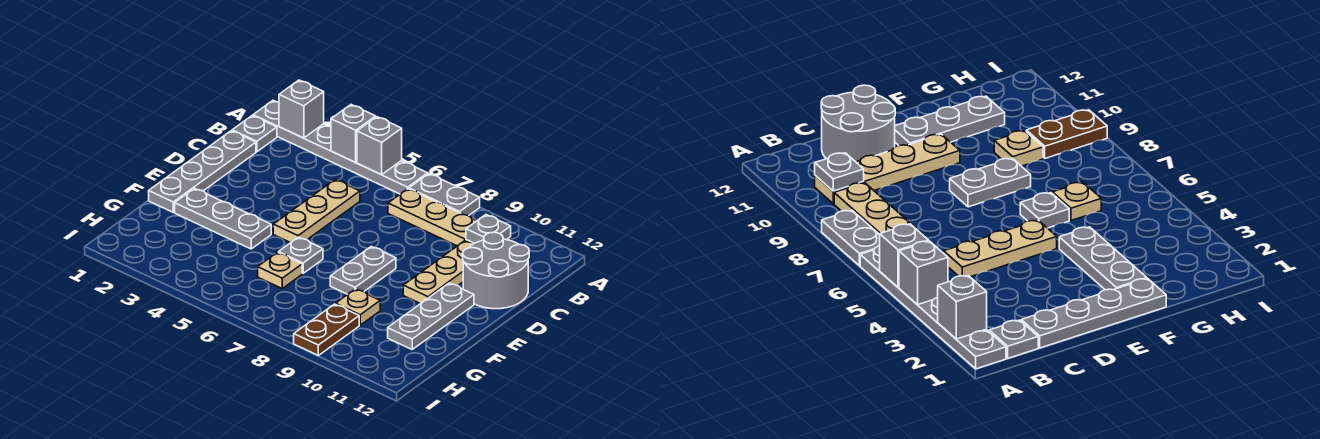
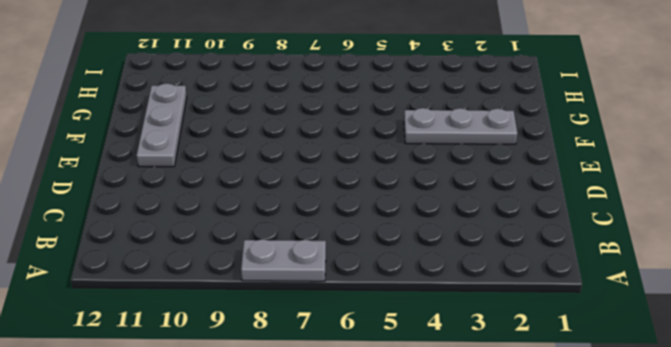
none -> grey 1x6 plate [253,100,428,194]
none -> grey 1x1 plate [232,116,277,152]
none -> tan 1x3 plate [388,189,476,246]

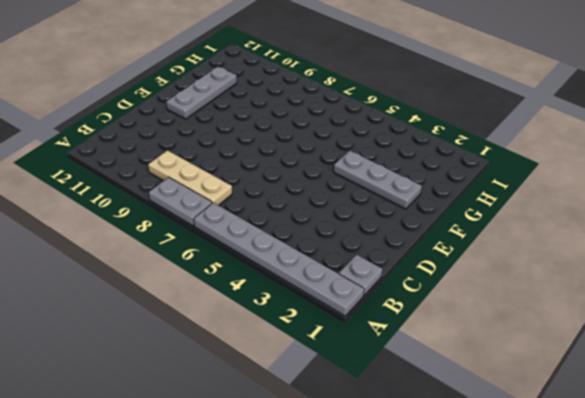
none -> tan 1x4 plate [403,237,511,304]
none -> grey 1x4 plate [149,131,256,212]
none -> tan 1x3 plate [273,180,360,243]

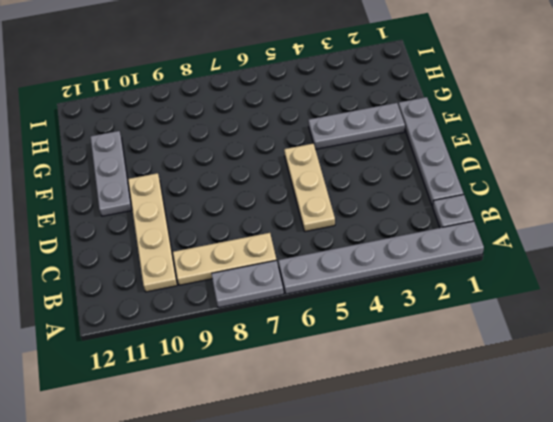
none -> grey 2x2 round brick [463,232,529,309]
none -> grey 1x2 plate [330,246,396,294]
none -> grey 1x1 plate [279,237,323,273]

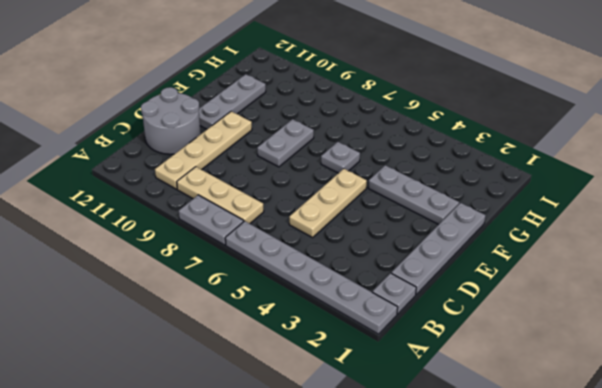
none -> tan 1x1 plate [258,252,302,288]
none -> tan 1x1 plate [336,289,380,325]
none -> brown 1x2 plate [294,304,359,355]

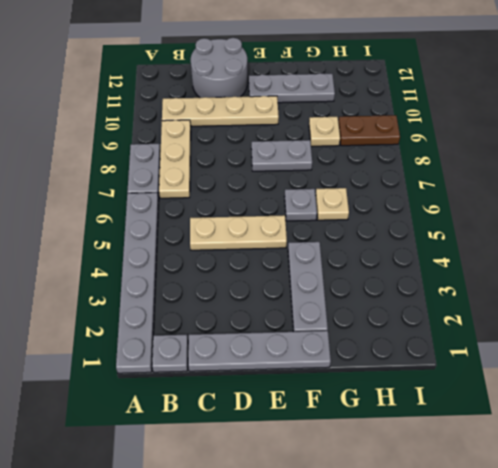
none -> grey 1x1 brick [279,80,324,138]
none -> grey 1x1 brick [331,105,376,162]
none -> grey 1x1 brick [357,117,402,175]

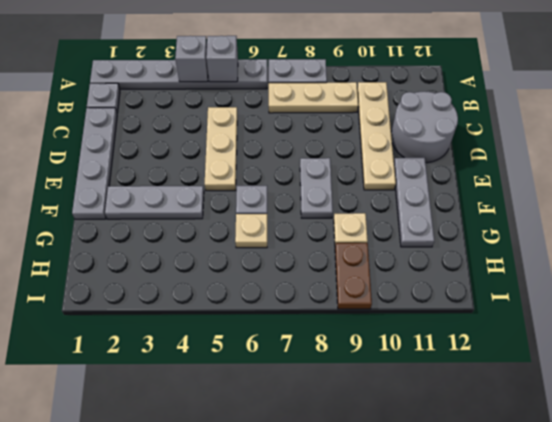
none -> grey 1x1 brick [279,80,324,138]
none -> grey 1x1 plate [466,215,511,243]

